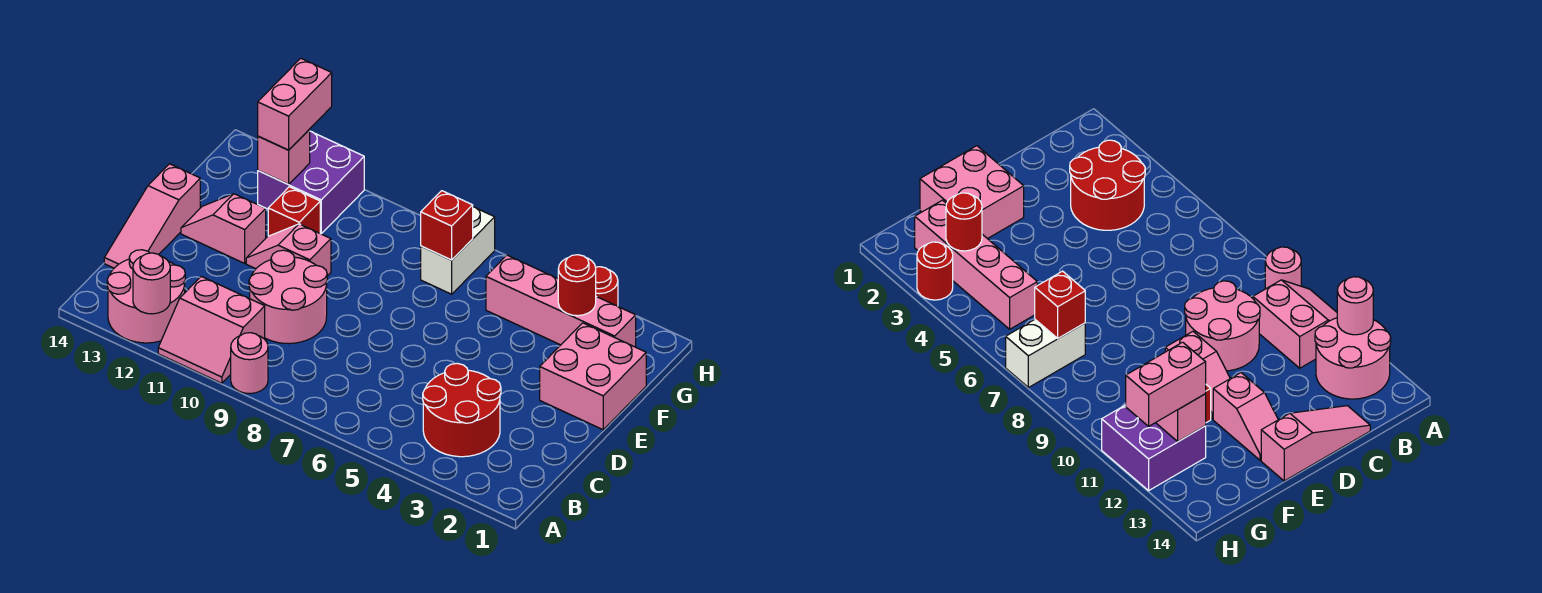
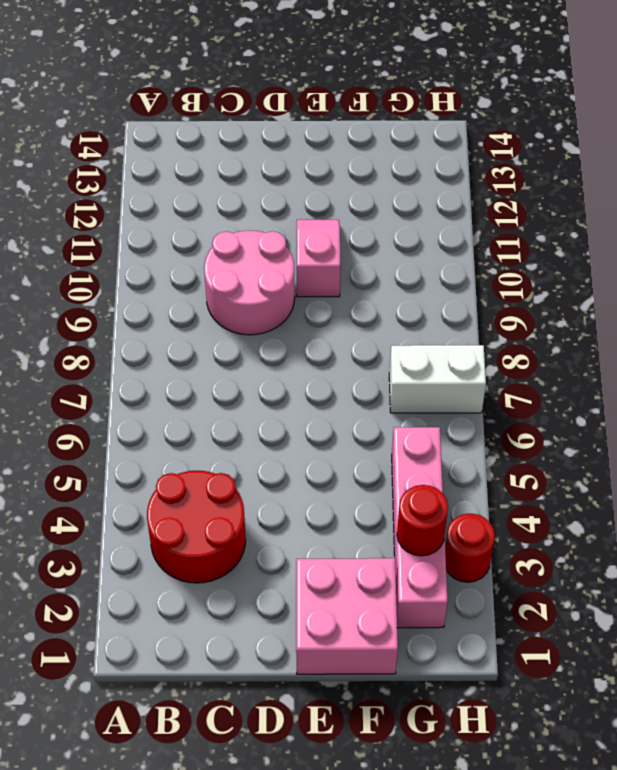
none -> pink 1x1 round brick [231,333,268,394]
none -> pink 2x2 slope [158,276,265,383]
none -> pink 2x2 round brick [107,250,185,343]

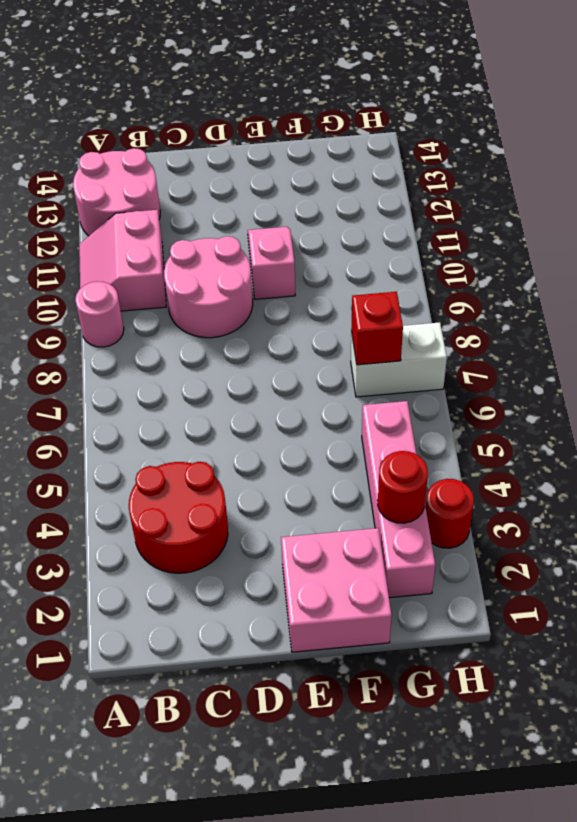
none -> pink 1x3 slope [104,164,200,268]
none -> pink 1x2 slope [181,194,266,263]
none -> red 1x1 brick [268,187,320,236]

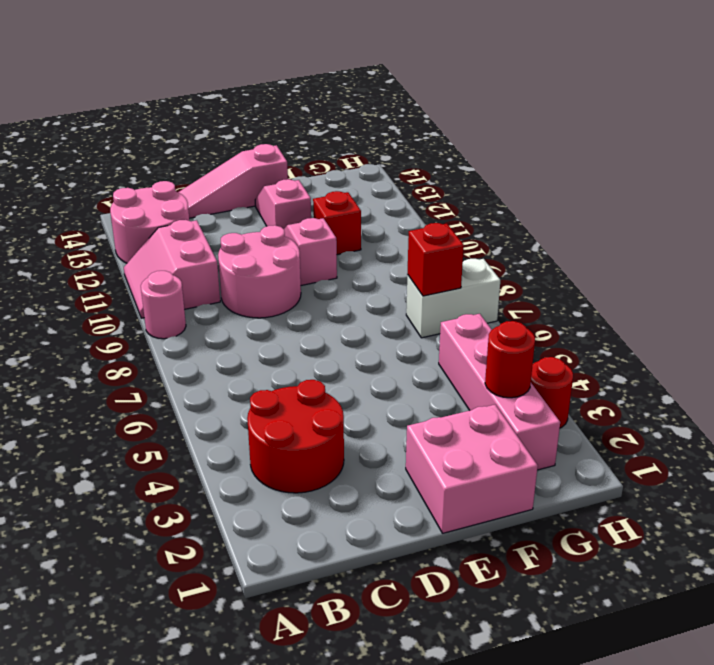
none -> purple 2x2 brick [258,131,364,234]
none -> pink 1x1 round brick [133,253,170,314]
none -> pink 1x1 brick [258,130,310,184]

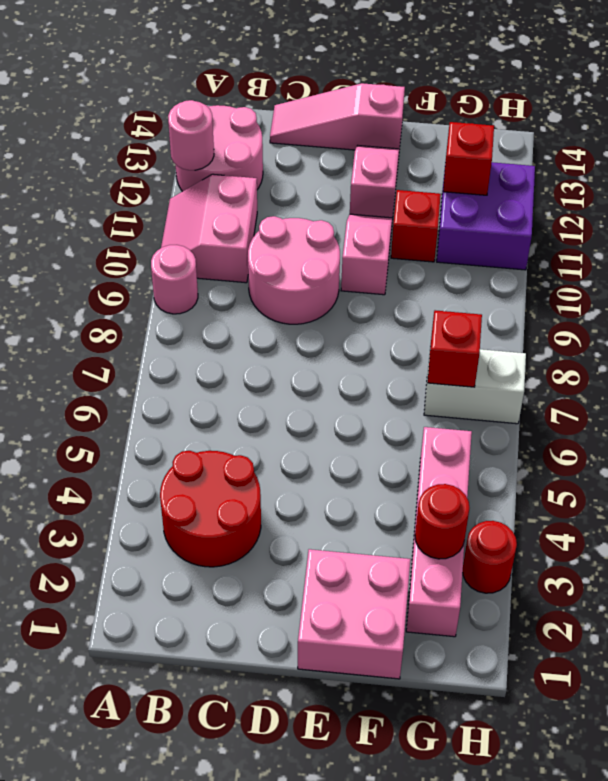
red 1x1 brick [443,122,494,195] -> pink 1x1 brick [258,130,310,184]
none -> pink 1x2 brick [258,58,332,150]

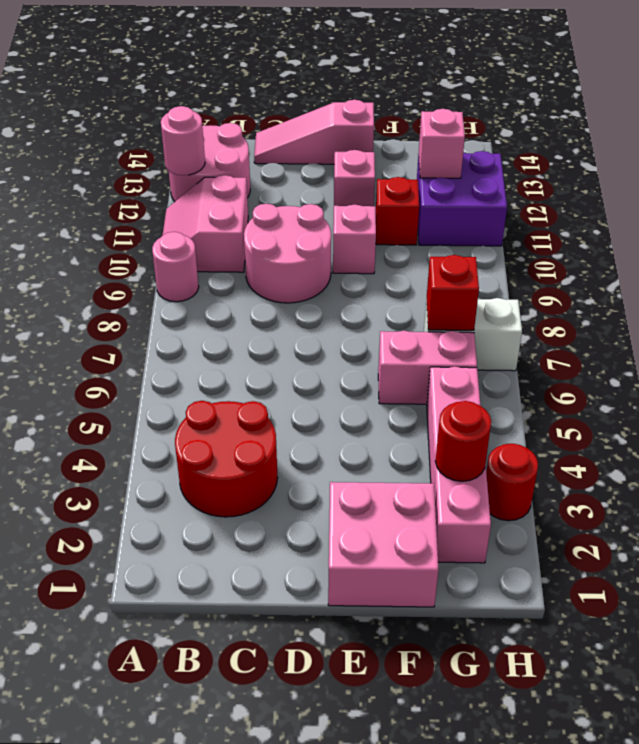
pink 1x2 brick [378,331,477,404] -> pink 1x2 brick moved to [258,58,332,150]

